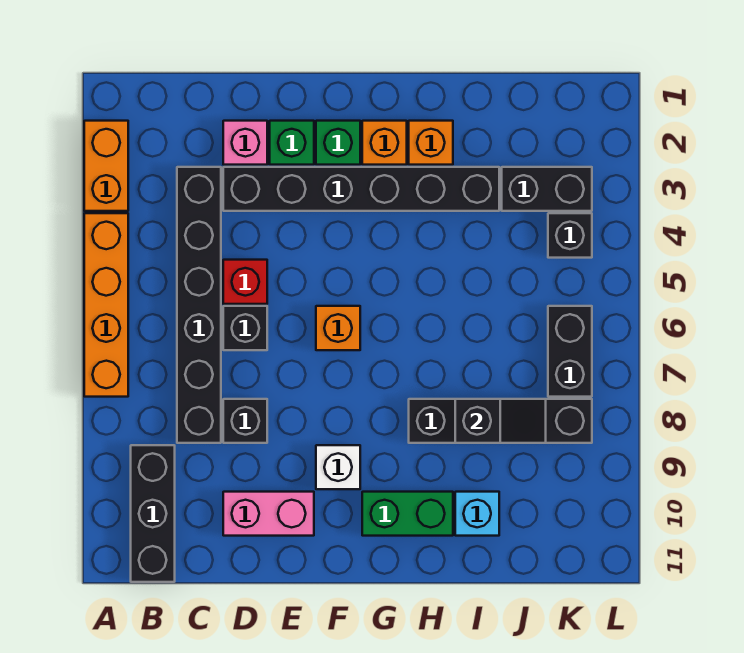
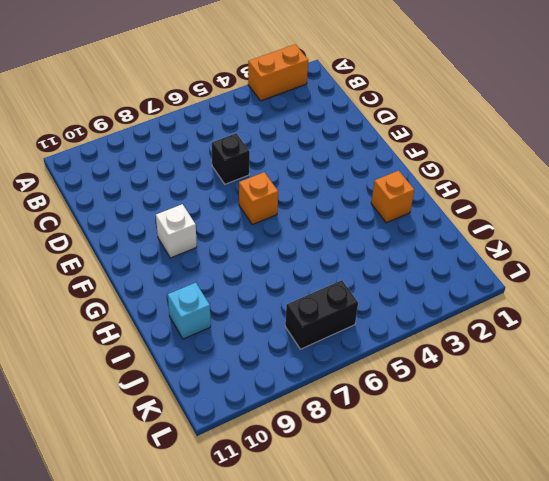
none -> orange 1x4 brick [84,213,128,397]
none -> black 1x3 brick [131,445,175,582]
none -> black 1x6 brick [177,167,221,443]

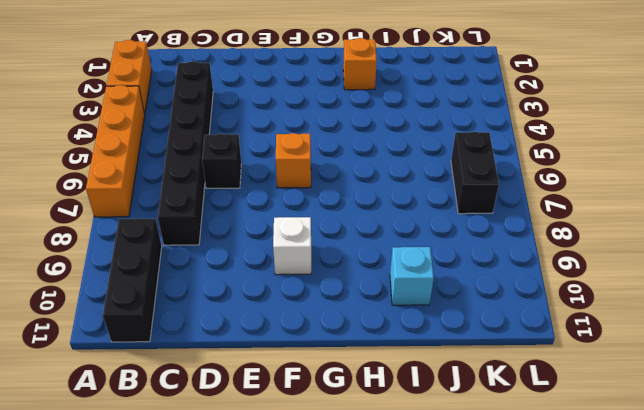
none -> pink 1x1 brick [223,121,267,165]
none -> black 1x6 brick [223,167,499,211]
none -> red 1x1 brick [223,260,267,304]

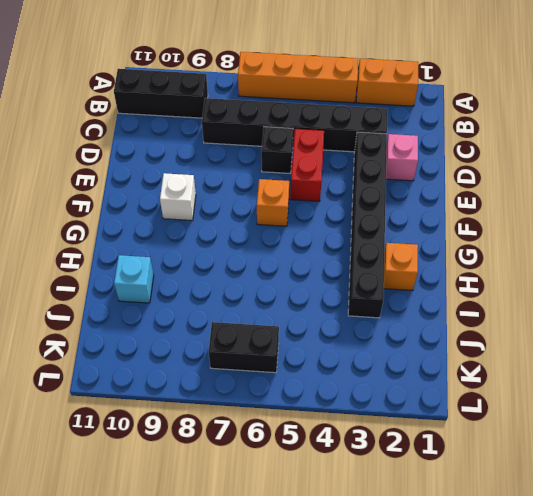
red 1x2 brick [290,129,324,201] -> red 1x1 brick [223,260,267,304]
none -> black 1x1 brick [223,399,267,443]
none -> pink 1x2 brick [223,492,314,536]
none -> green 1x1 brick [270,121,314,165]

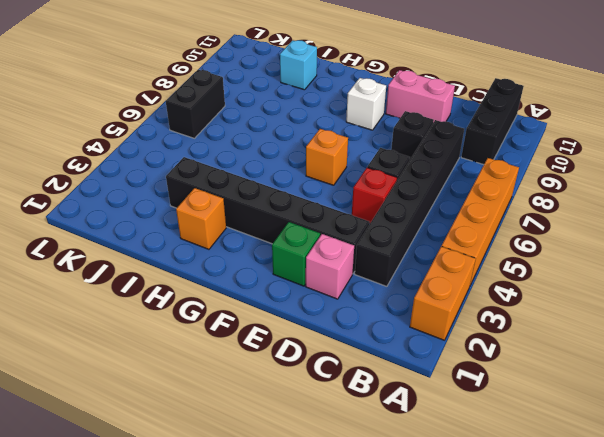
none -> green 1x1 brick [316,121,360,165]
none -> orange 1x1 brick [362,121,407,165]
none -> green 1x2 brick [362,492,453,536]

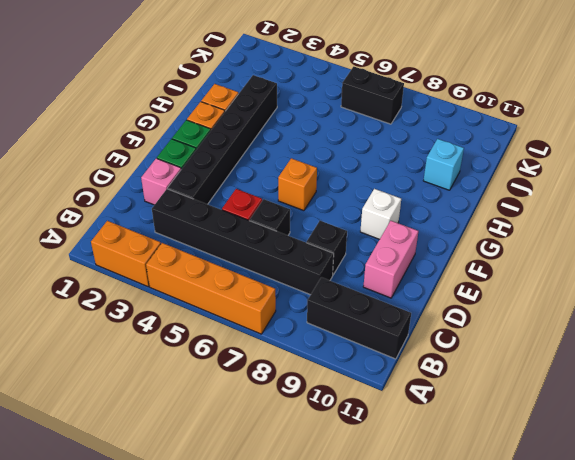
none -> green 1x2 brick [362,492,453,536]
none -> black 1x4 brick [409,399,592,443]
none -> black 1x2 brick [502,167,592,211]

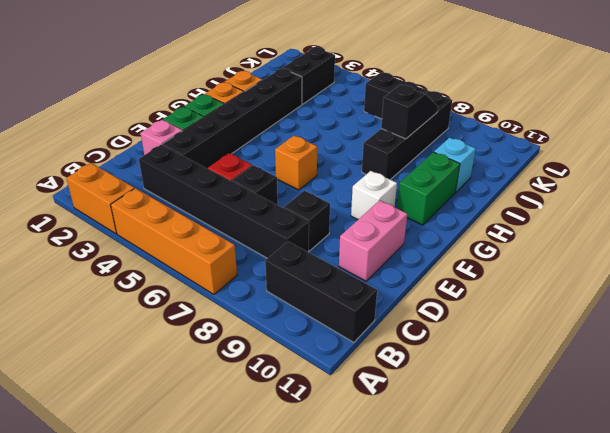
none -> black 1x1 brick [548,213,592,258]

